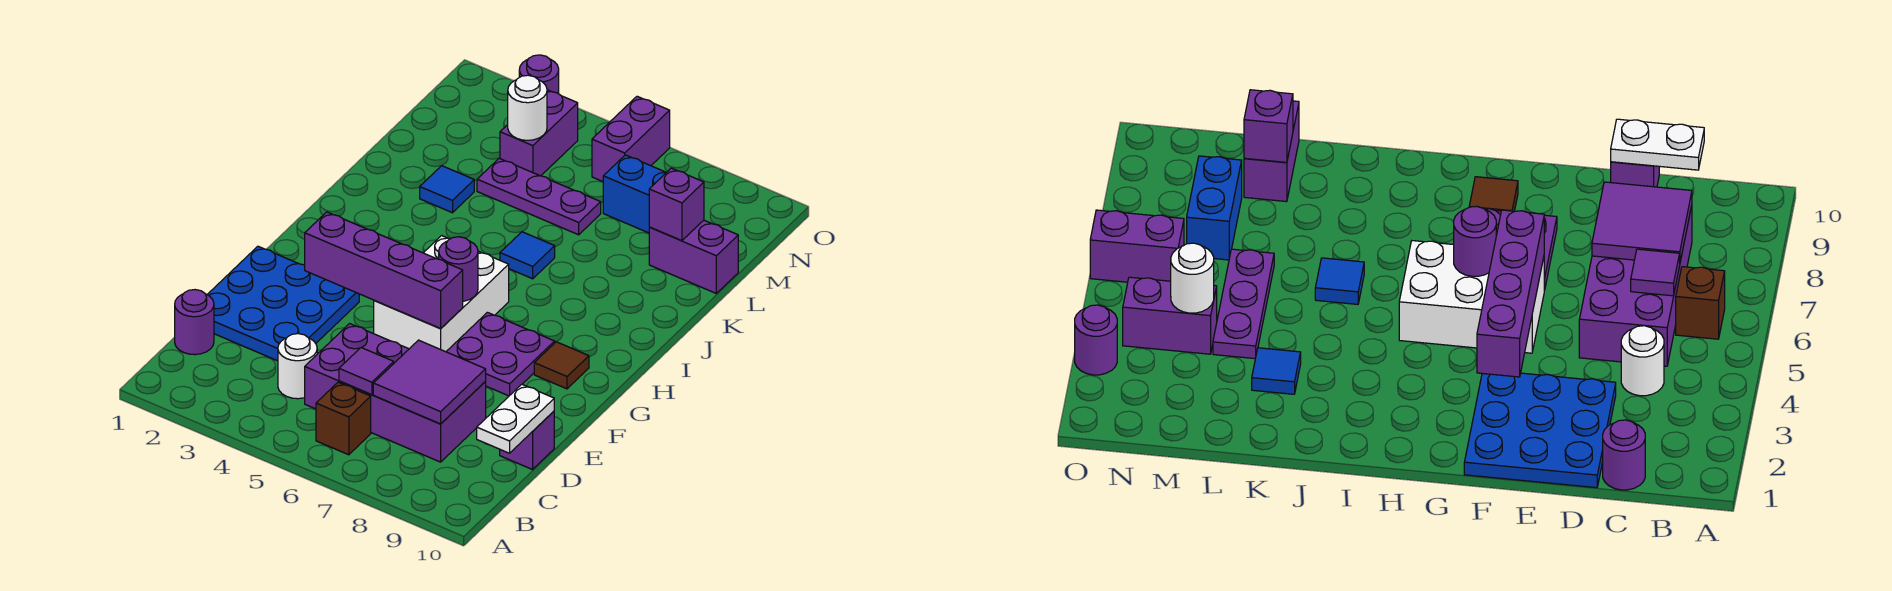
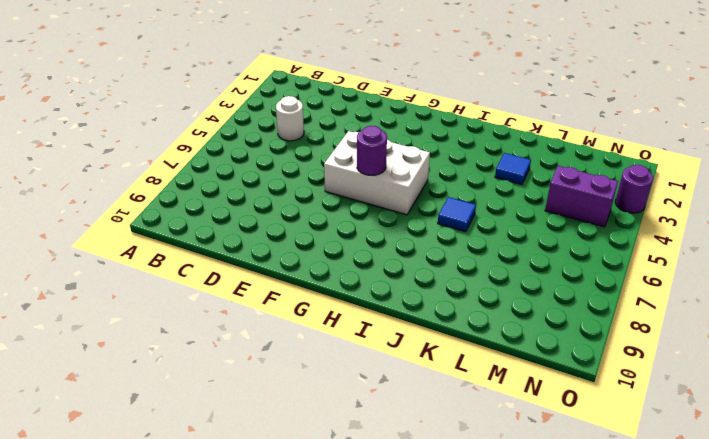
none -> brown 1x1 brick [316,382,371,455]
none -> purple 1x1 round brick [175,290,214,355]
none -> purple 2x4 brick [305,324,486,462]

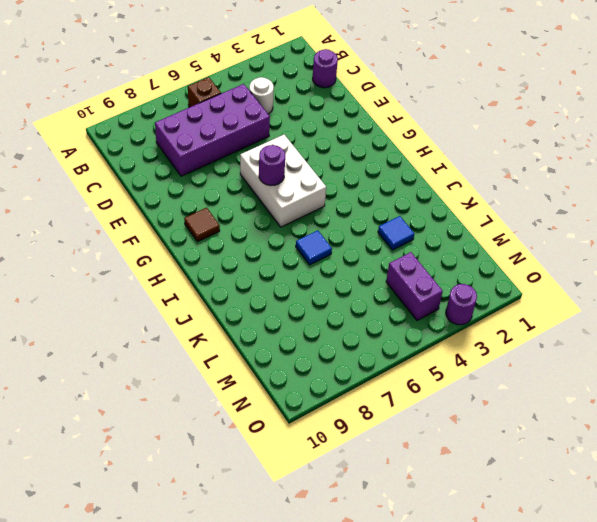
none -> blue 3x3 plate [207,246,359,361]
none -> purple 1x1 brick [500,411,554,470]
none -> purple 2x2 plate [446,312,555,396]

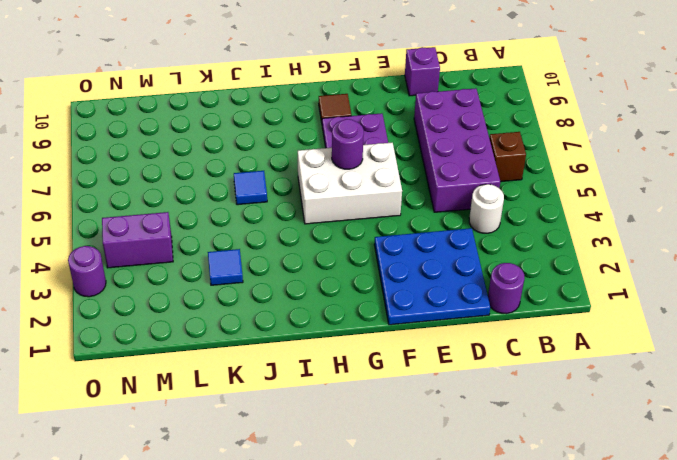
none -> purple 1x3 plate [477,158,601,235]
none -> purple 1x2 brick [649,220,738,293]
none -> blue 1x2 brick [603,155,666,233]

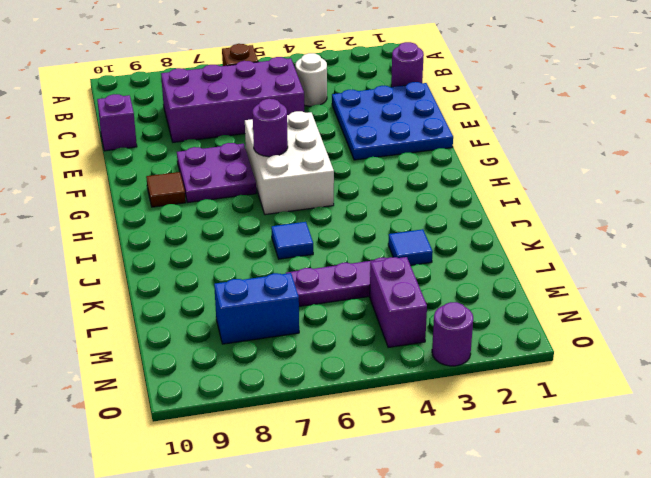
none -> purple 1x2 brick [649,220,738,293]
none -> purple 1x2 brick [592,96,670,181]
none -> purple 1x1 tile [339,348,394,395]

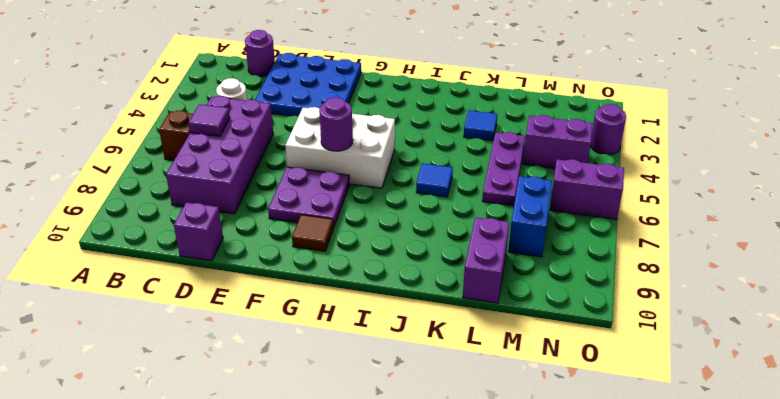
none -> purple 2x2 tile [373,340,486,424]
none -> white 1x2 plate [477,384,554,453]
none -> purple 1x4 brick [305,212,463,329]

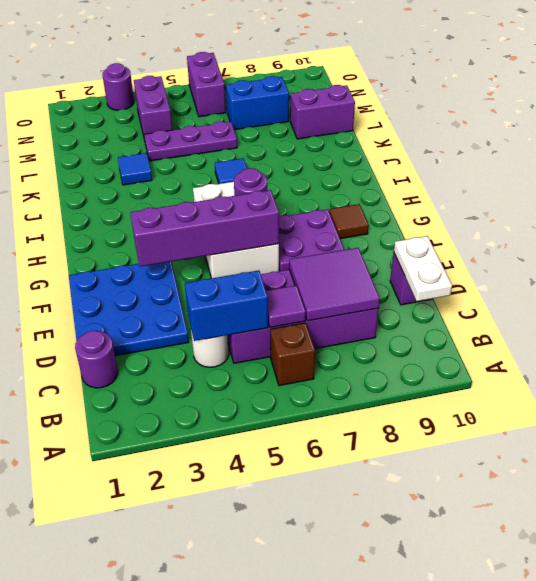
blue 1x2 brick [185,270,268,341] -> none
none -> purple 1x1 brick [649,168,704,241]
none -> white 1x1 round brick [508,75,547,140]

